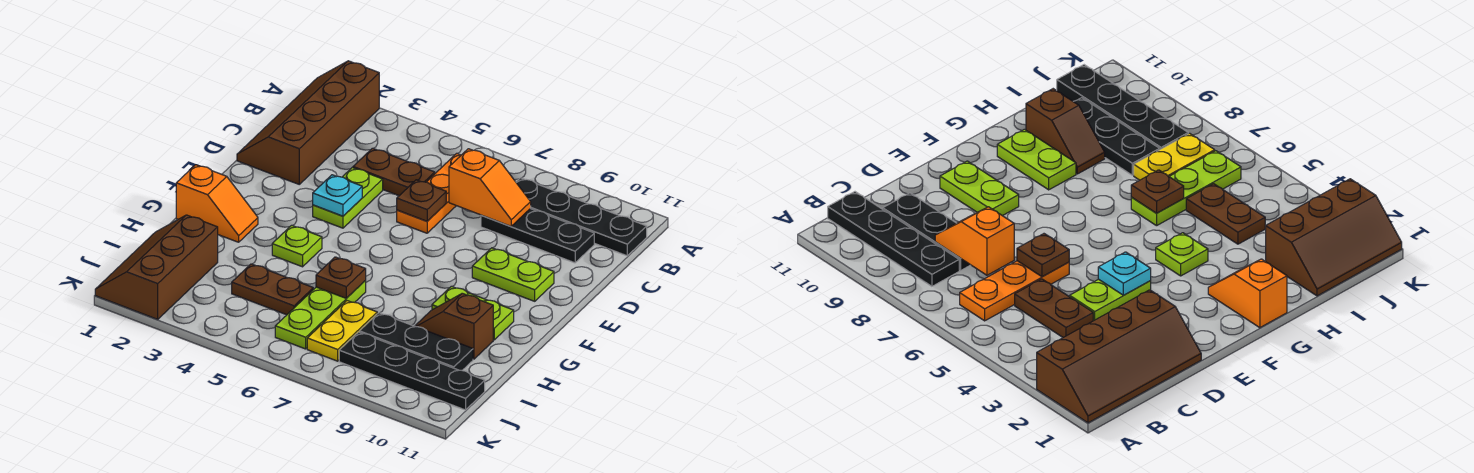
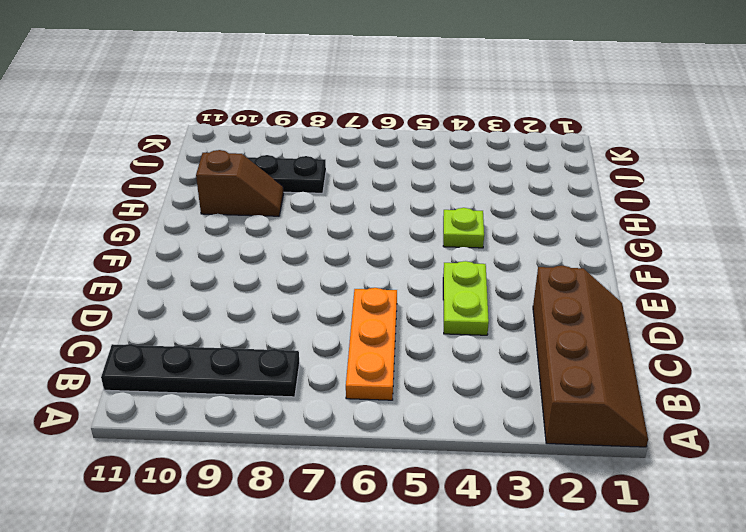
none -> brown 1x2 plate [353,148,435,196]
none -> black 1x3 plate [481,209,594,263]
none -> lime 1x2 plate [472,248,554,301]

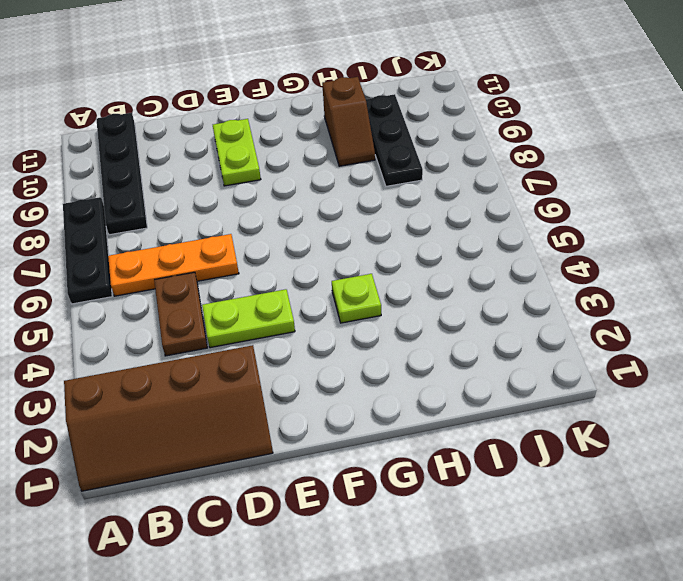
black 1x3 plate [63,197,112,304] -> black 1x3 plate moved to [481,209,594,263]
none -> orange 1x2 slope [176,165,258,242]
none -> lime 1x2 plate [432,286,514,340]
none -> lime 1x3 plate [275,281,366,349]

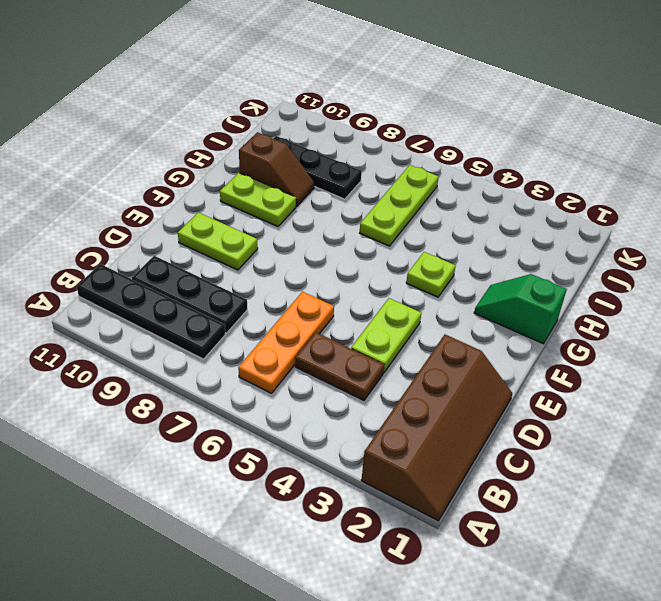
green 1x2 slope [474,274,567,344] -> orange 1x2 slope [176,165,258,242]
none -> brown 2x3 slope [95,215,218,319]
none -> brown 1x2 plate [232,264,313,315]
none -> yellow 1x2 plate [307,301,377,361]

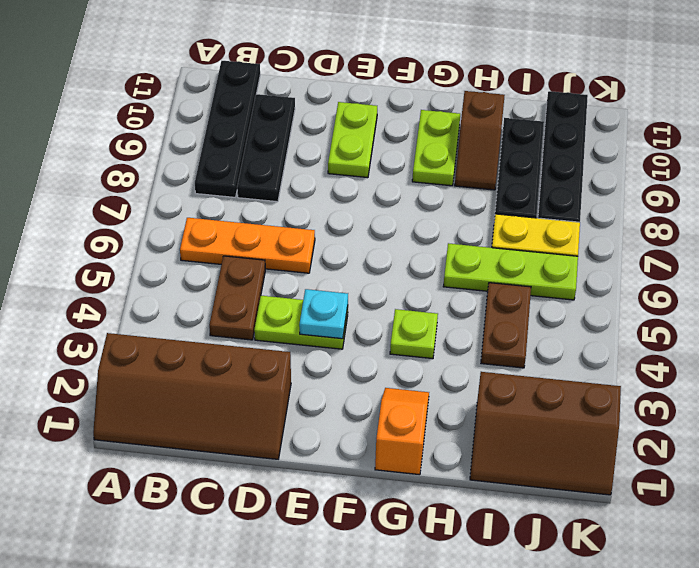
none -> orange 1x2 slope [449,149,531,226]
none -> brown 1x1 plate [397,180,446,221]
none -> brown 1x1 plate [316,257,366,298]

